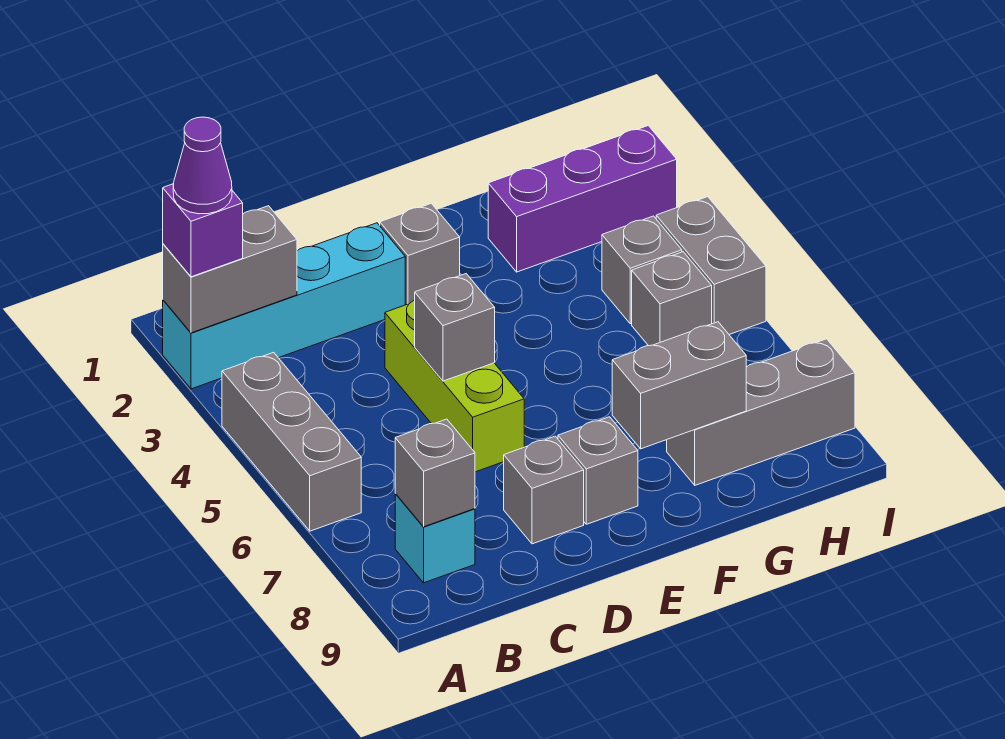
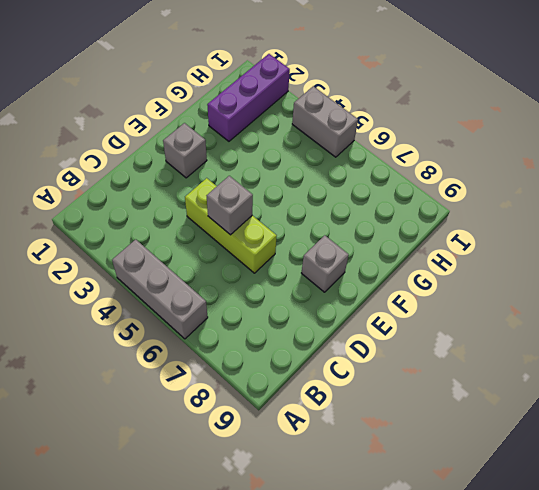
none -> cyan 1x4 brick [163,223,405,389]
none -> cyan 1x1 brick [395,494,475,583]
none -> grey 1x1 brick [504,436,584,544]

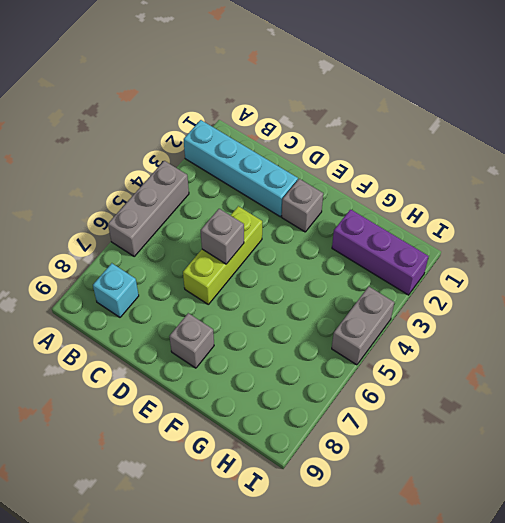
none -> grey 1x1 brick [504,436,584,544]
none -> grey 1x3 brick [667,339,855,485]
none -> grey 1x1 brick [602,216,682,324]

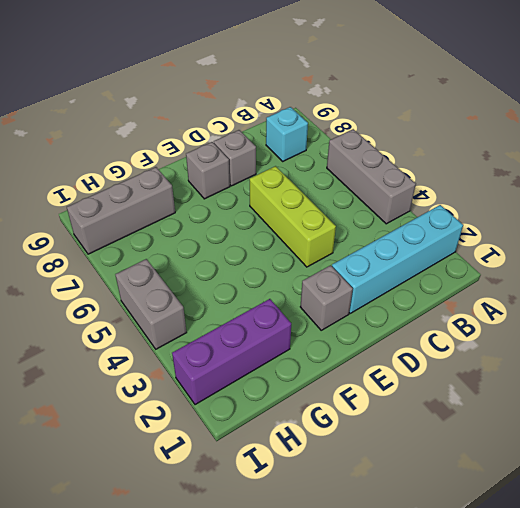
none -> grey 1x1 brick [602,216,682,324]
none -> grey 1x1 brick [632,252,712,346]
none -> grey 1x2 brick [163,206,297,333]

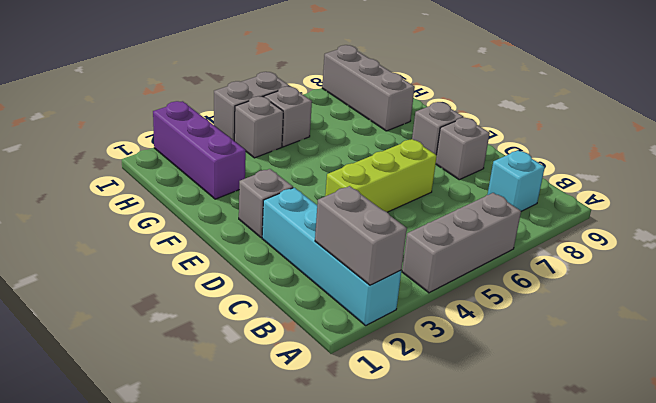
none -> grey 1x1 brick [395,419,475,527]
none -> grey 1x1 brick [415,274,495,381]
none -> grey 1x2 brick [612,322,746,449]

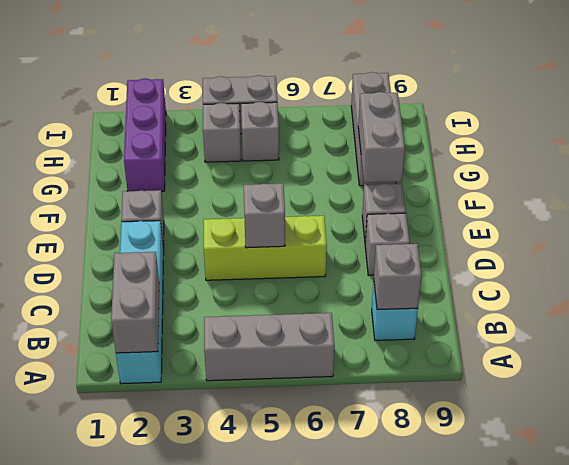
none -> purple 1x1 brick [163,184,243,277]
none -> purple 1x1 cone [173,117,232,214]

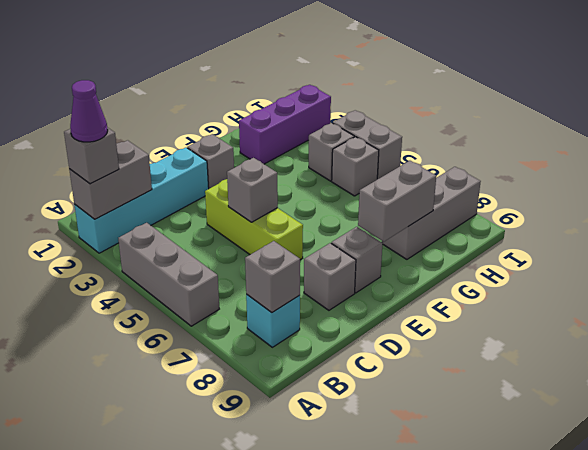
grey 1x1 brick [64,127,119,184] -> purple 1x1 brick [163,184,243,277]

